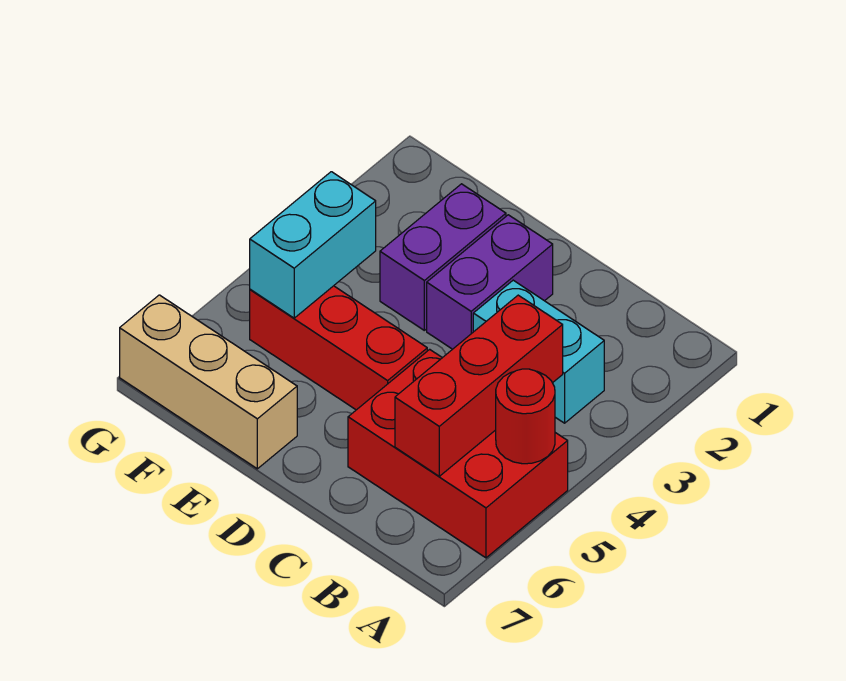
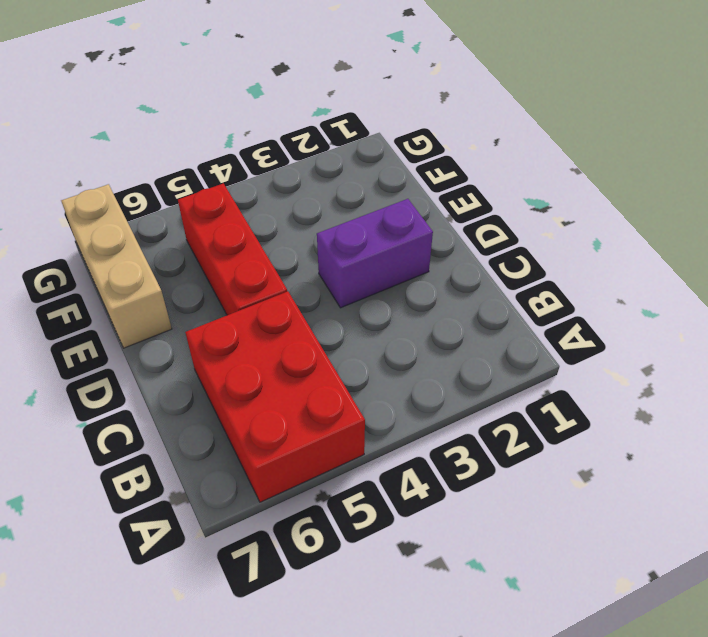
none -> cyan 1x2 brick [473,280,604,423]
none -> purple 1x2 brick [380,184,506,330]

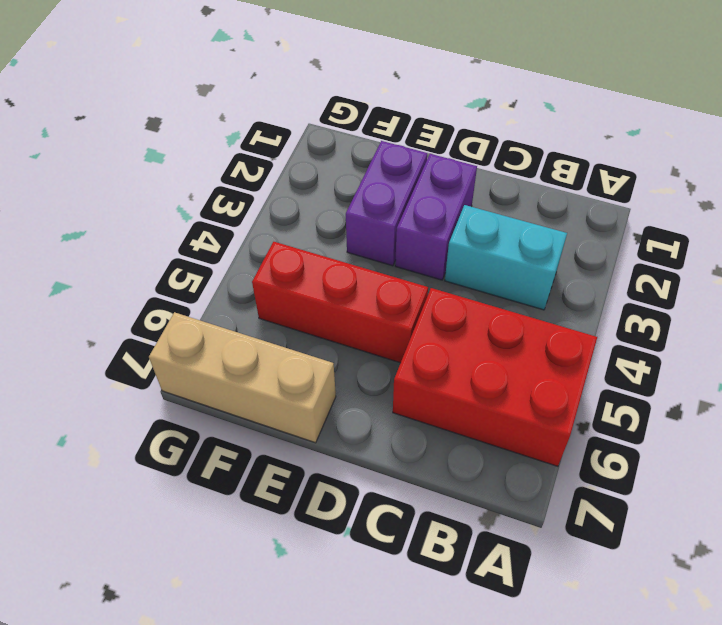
none -> red 1x1 round brick [496,369,555,464]
none -> red 1x3 brick [395,295,563,476]

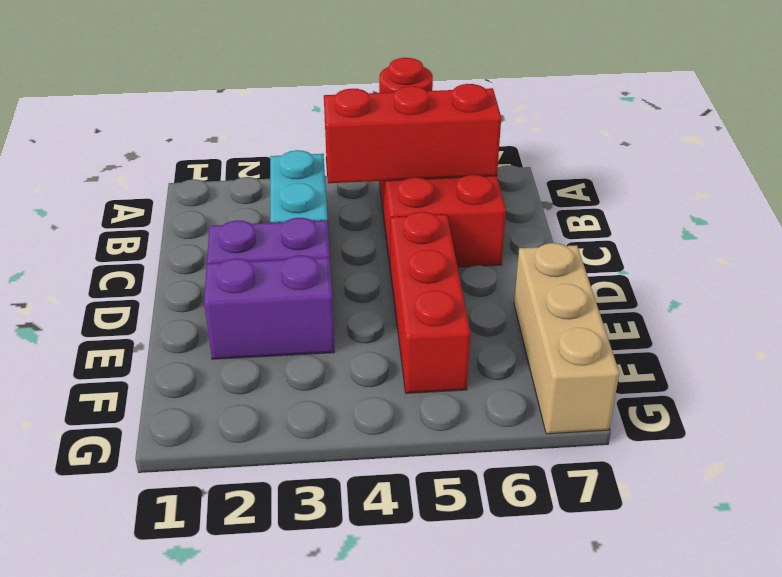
none -> cyan 1x2 brick [250,172,376,318]

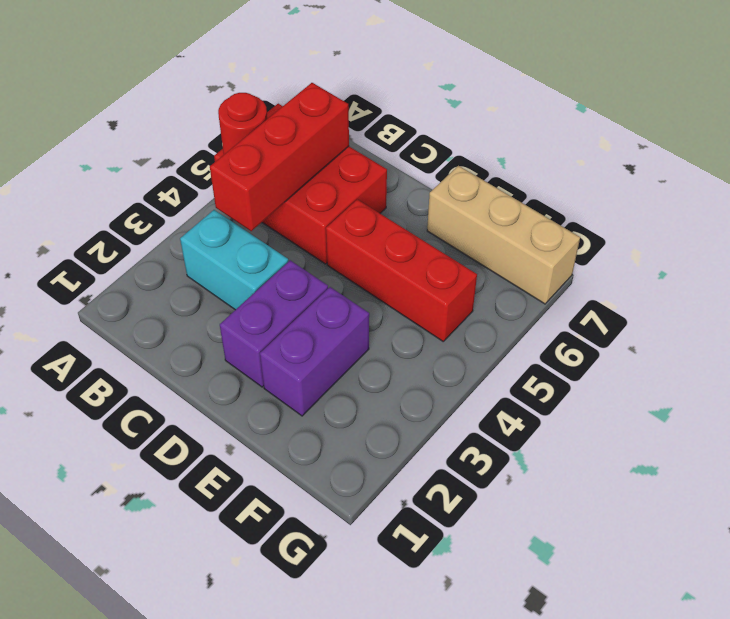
none -> cyan 1x2 brick [250,172,376,318]

